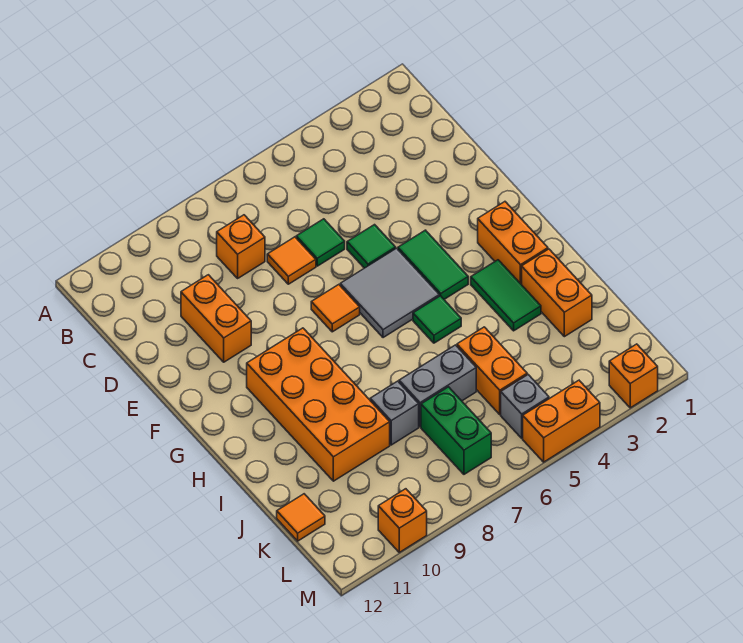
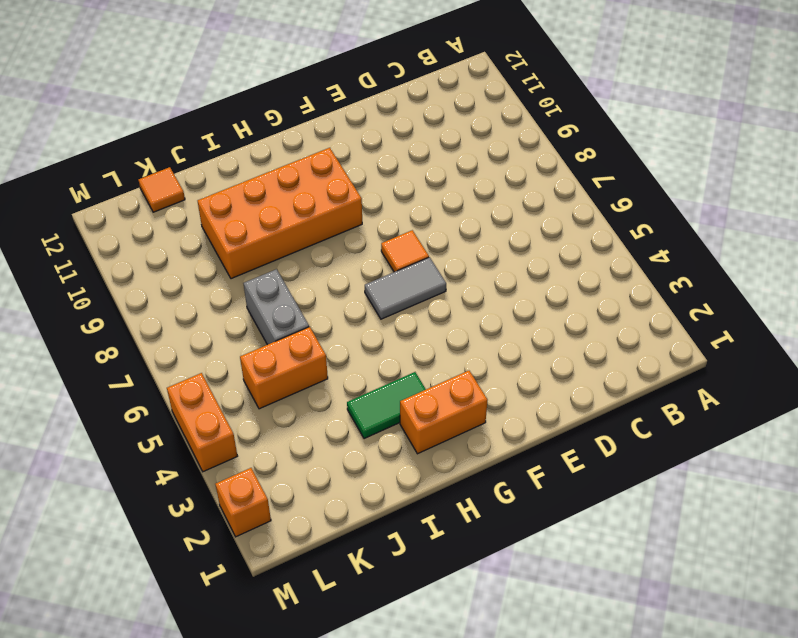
grey 1x2 tile [365,257,446,319] -> grey 2x2 tile [340,248,439,338]
none -> orange 1x1 brick [217,215,265,278]
none -> green 1x1 tile [296,219,345,266]
none -> orange 1x1 tile [267,237,316,284]

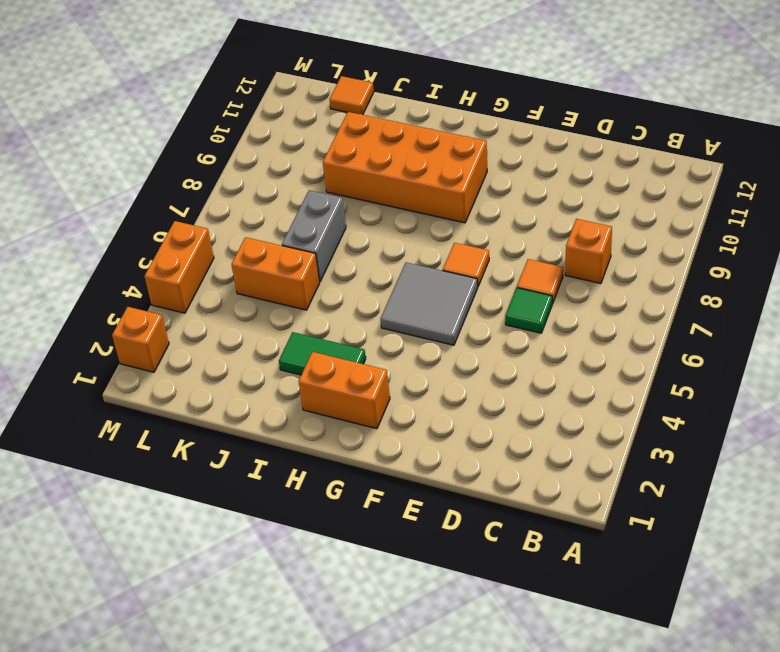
none -> orange 1x2 brick [181,275,251,362]
none -> green 1x1 tile [347,225,396,268]
none -> green 1x2 tile [398,230,468,299]

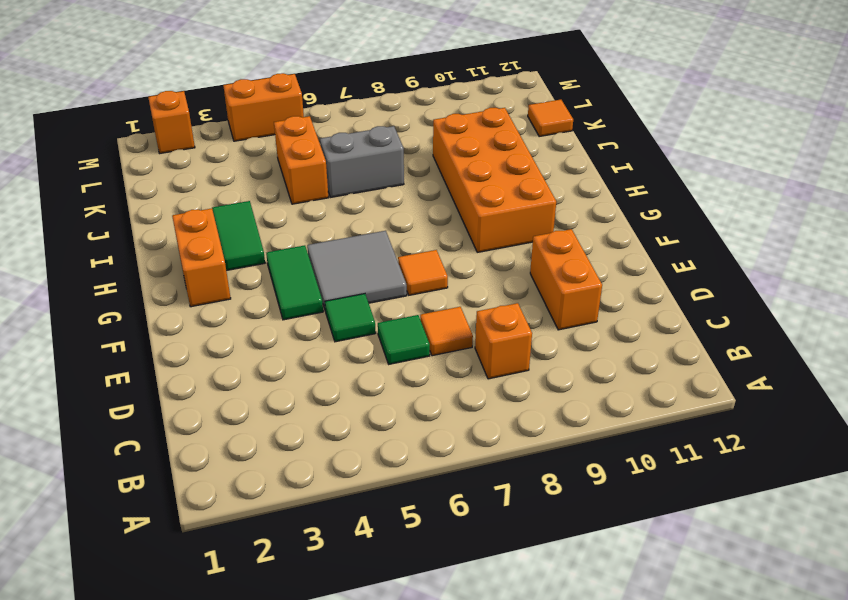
none -> green 1x1 tile [413,296,461,343]
none -> orange 1x2 brick [522,249,592,337]
none -> grey 1x1 brick [370,381,419,445]

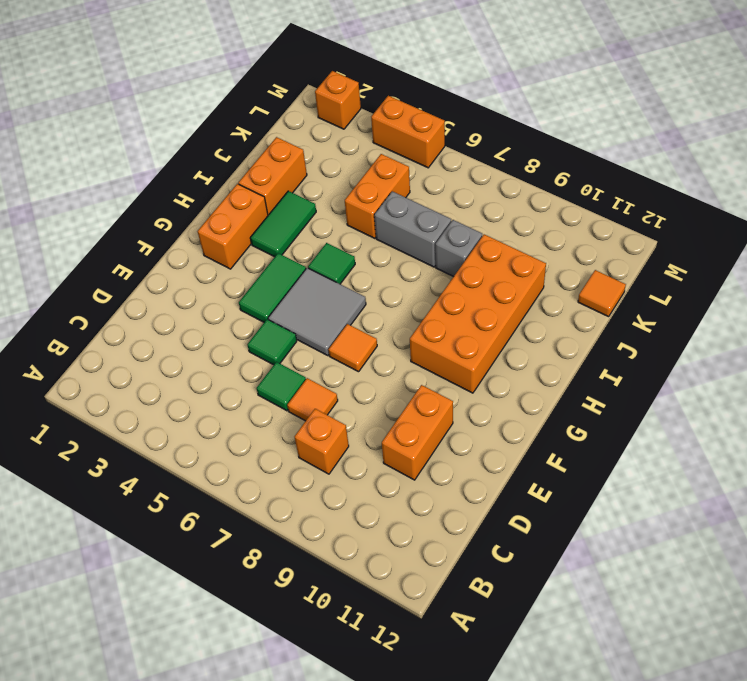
none -> green 1x2 brick [421,387,491,474]
none -> grey 1x1 brick [501,375,549,438]
none -> orange 1x1 brick [378,489,427,552]

